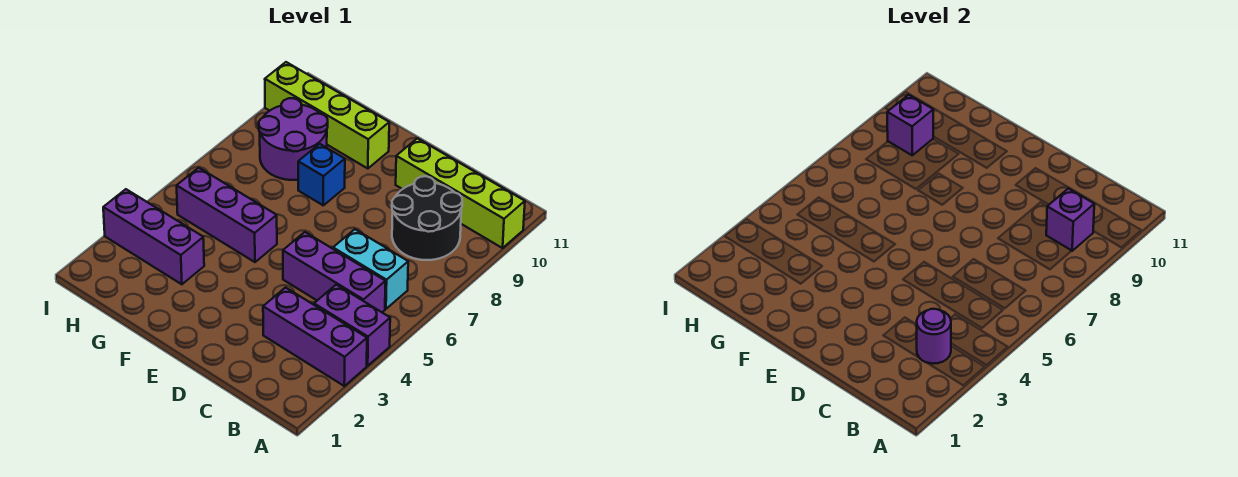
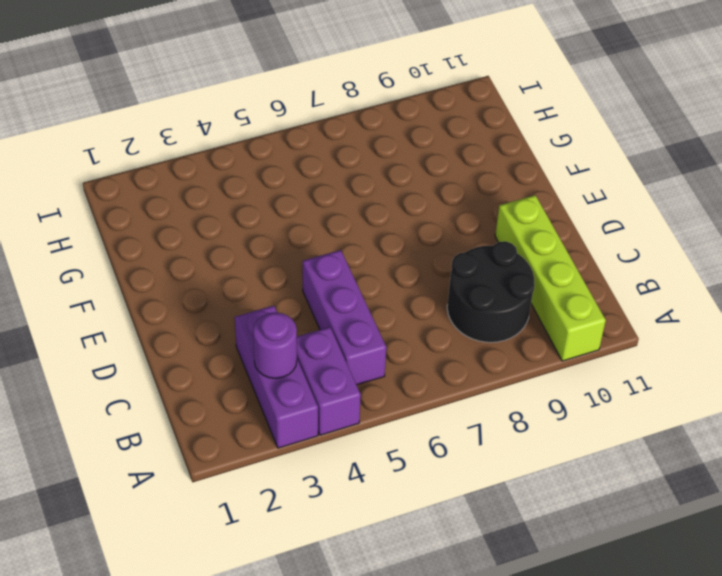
none -> cyan 1x2 brick [333,229,408,309]
none -> purple 1x3 brick [177,168,277,262]
none -> blue 1x1 brick [298,144,345,205]

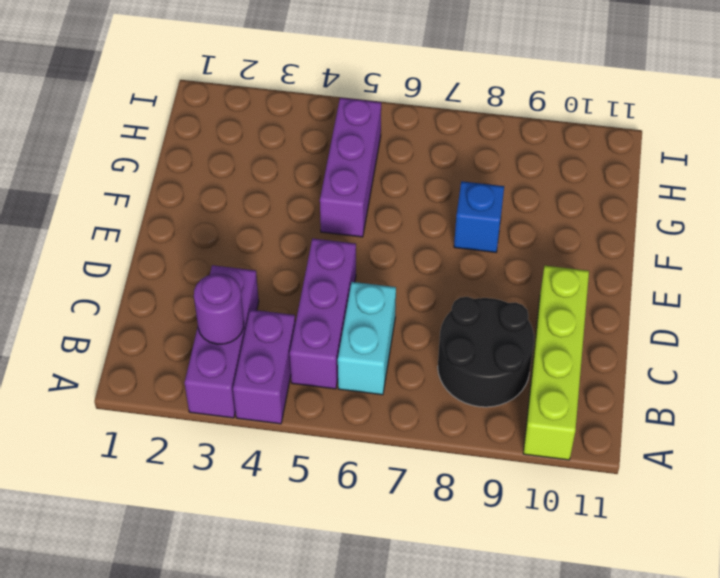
none -> lime 1x4 brick [265,62,389,169]
none -> purple 1x3 brick [103,189,204,284]
none -> purple 2x2 round brick [259,98,328,180]

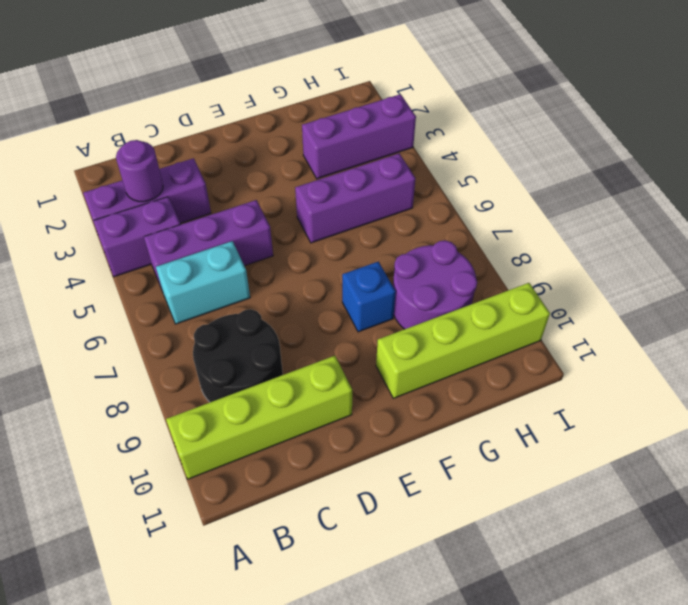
none -> purple 1x1 brick [1046,188,1094,251]
none -> purple 1x1 brick [887,95,933,155]

